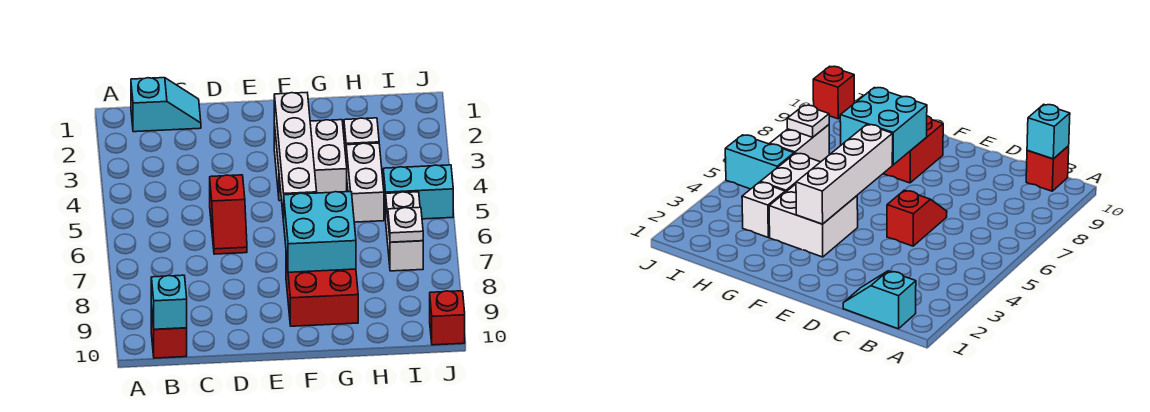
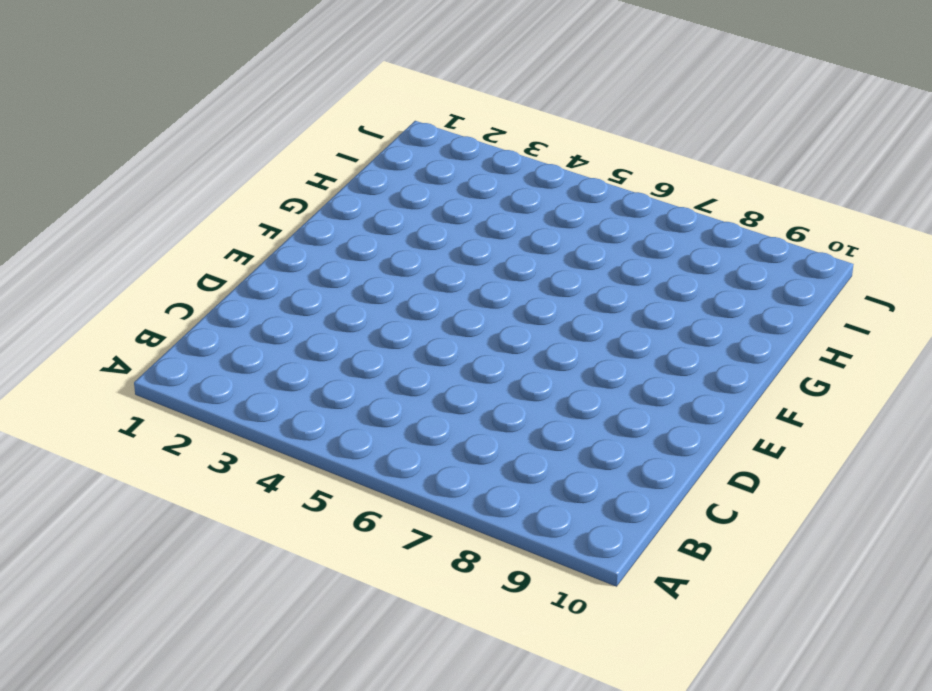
none -> cyan 1x2 slope [131,78,201,132]
none -> red 1x1 brick [151,306,187,358]
none -> red 1x2 slope [210,175,247,254]

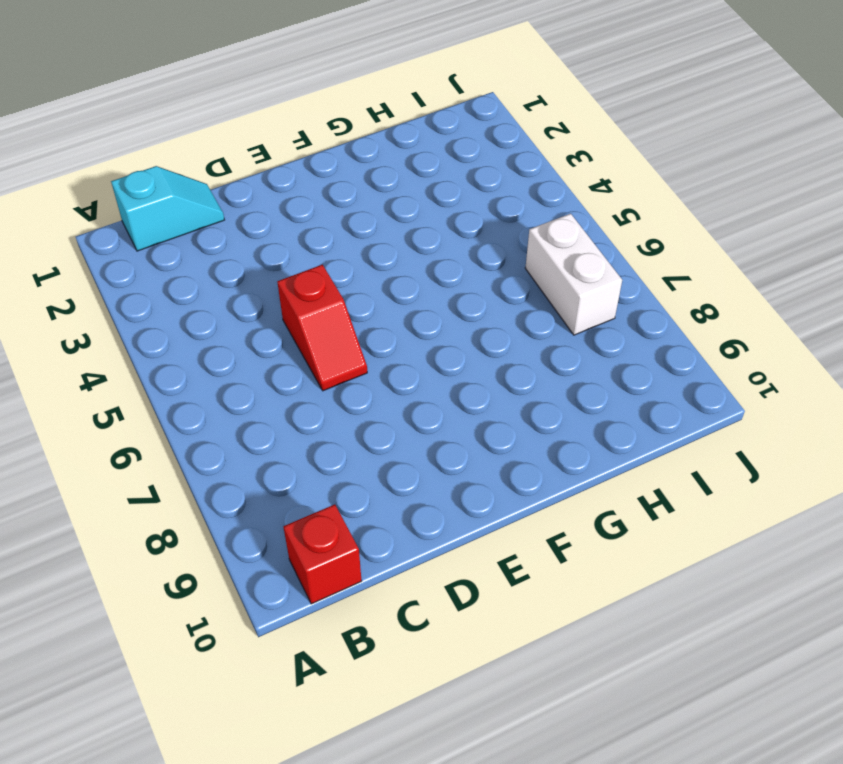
none -> white 2x2 brick [274,120,347,201]
none -> red 2x2 brick [286,255,358,326]
none -> white 1x1 brick [344,118,379,155]

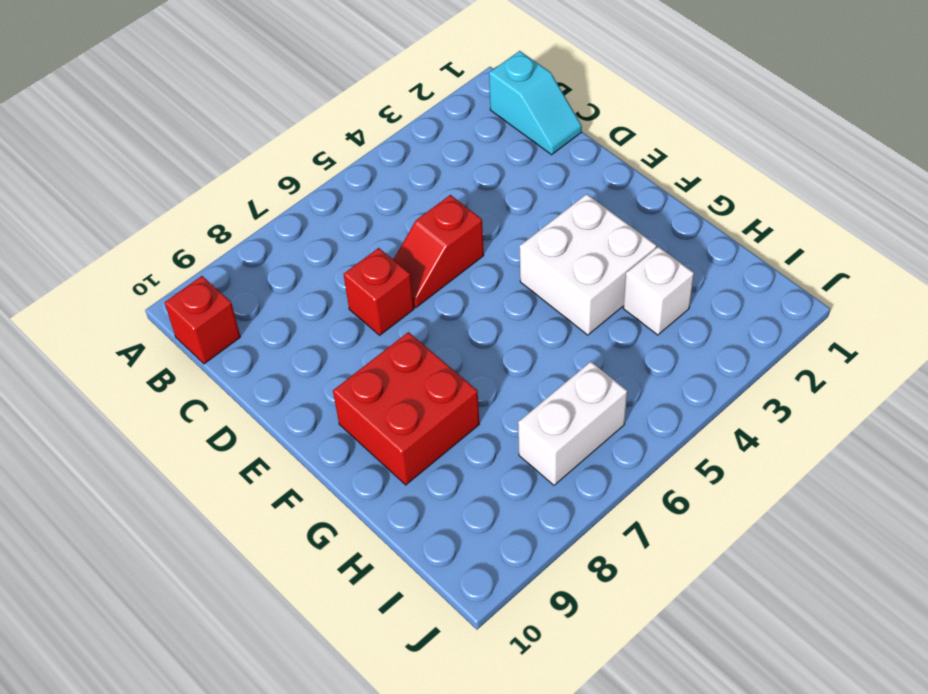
red 1x1 brick [343,248,414,335] -> red 1x1 brick moved to [430,291,465,345]
none -> white 1x2 brick [346,143,384,222]
none -> cyan 1x2 brick [383,165,453,220]
none -> cyan 1x1 brick [151,275,187,329]

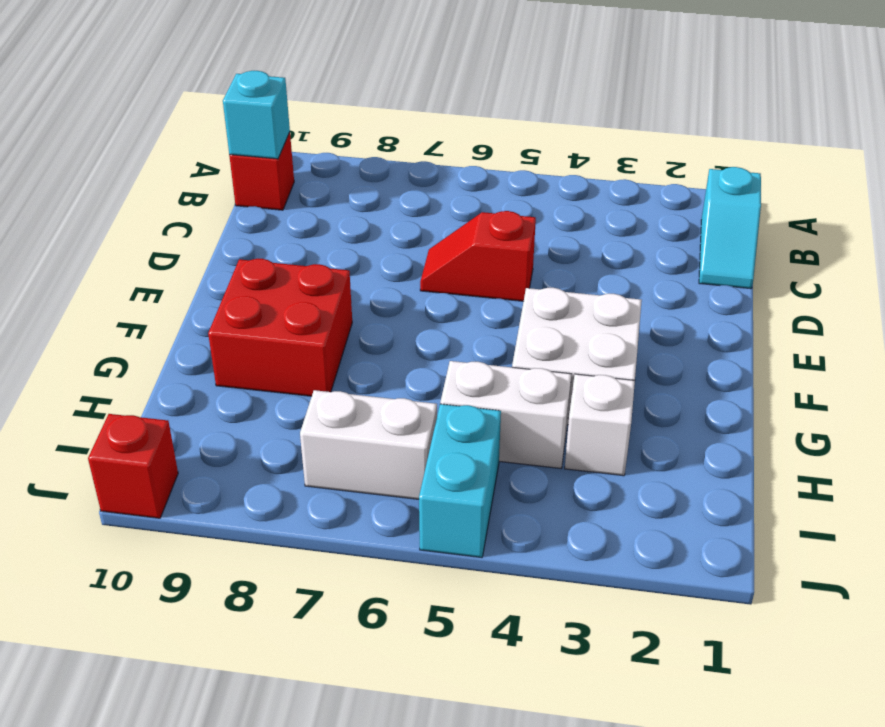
none -> white 1x4 brick [274,93,317,221]
none -> cyan 2x2 brick [284,192,356,272]
none -> white 1x1 plate [388,207,423,242]

